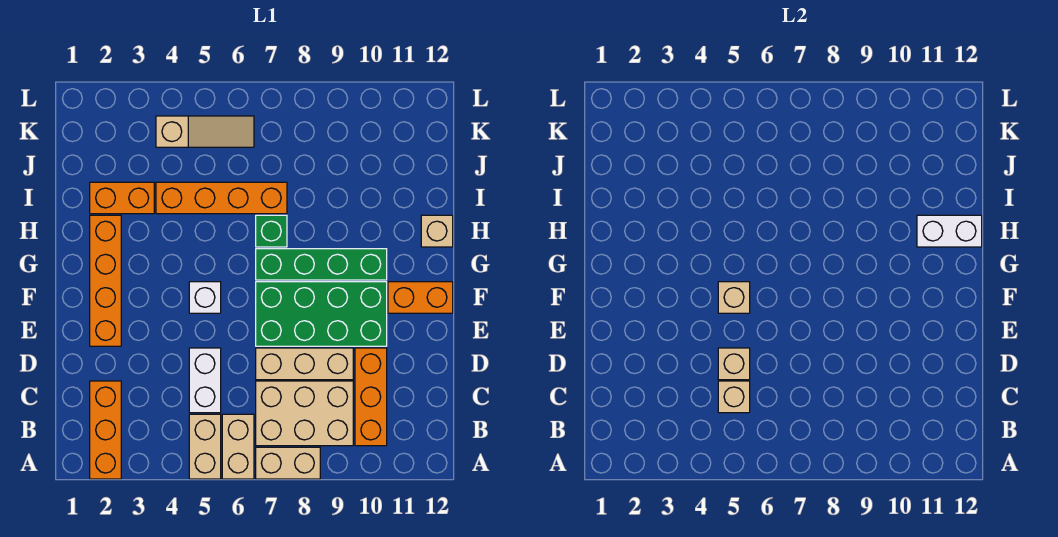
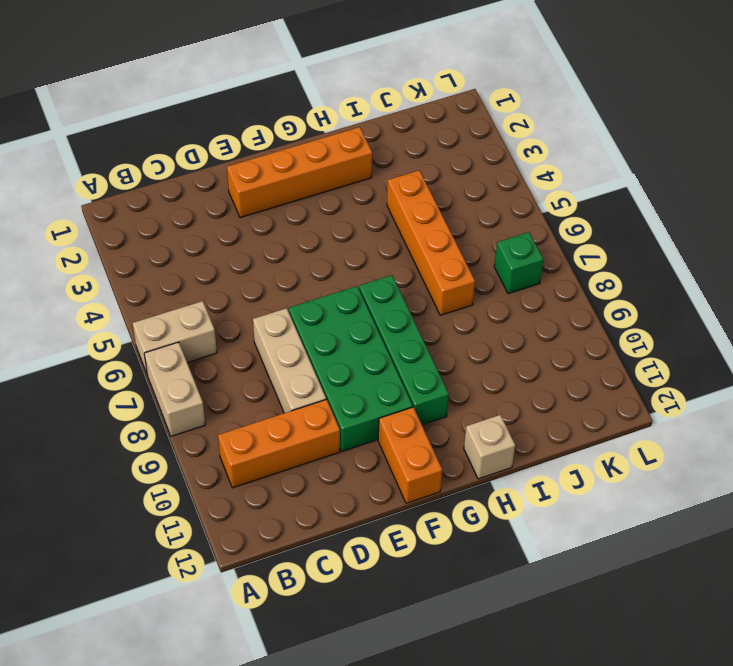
green 1x1 brick [494,232,544,294] -> green 1x1 brick moved to [256,215,287,247]
none -> orange 1x3 brick [90,381,121,479]
none -> tan 1x2 brick [189,414,221,479]
none -> tan 2x3 brick [256,381,353,446]

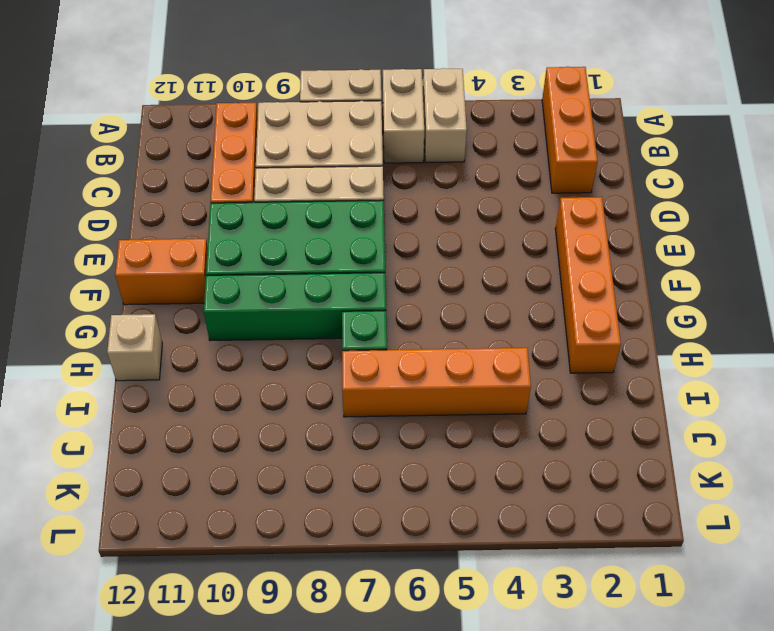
none -> white 1x2 brick [189,348,221,413]
none -> white 1x1 brick [189,282,221,313]
none -> orange 1x2 brick [90,182,154,214]

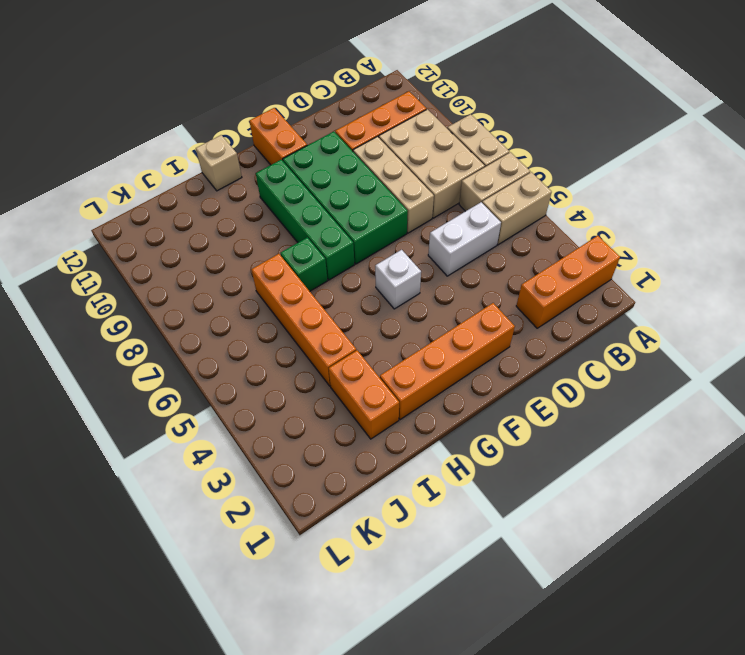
none -> tan 1x3 slope [156,116,254,147]
none -> tan 1x1 brick [718,381,750,413]
none -> tan 1x1 brick [718,348,750,380]

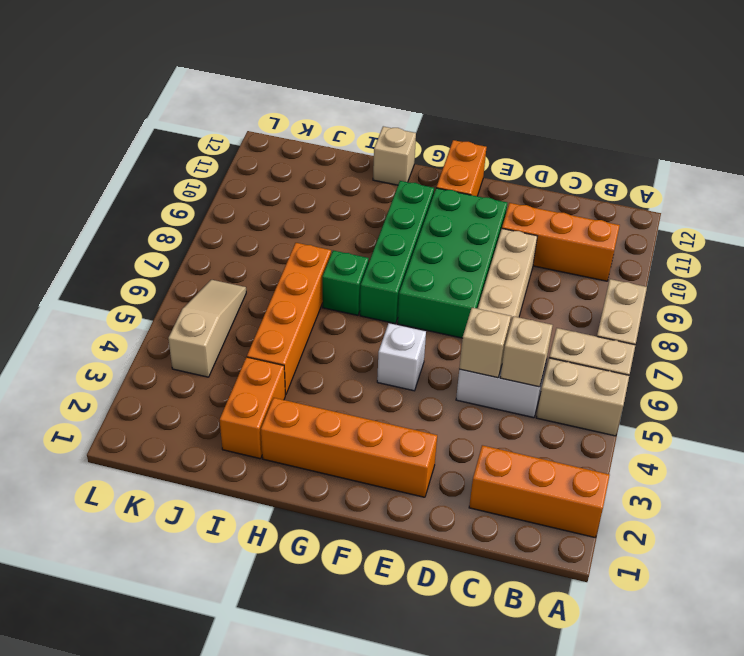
none -> tan 2x3 brick [256,381,353,446]
none -> tan 1x1 brick [718,282,750,313]
none -> white 1x2 brick [917,215,982,247]

